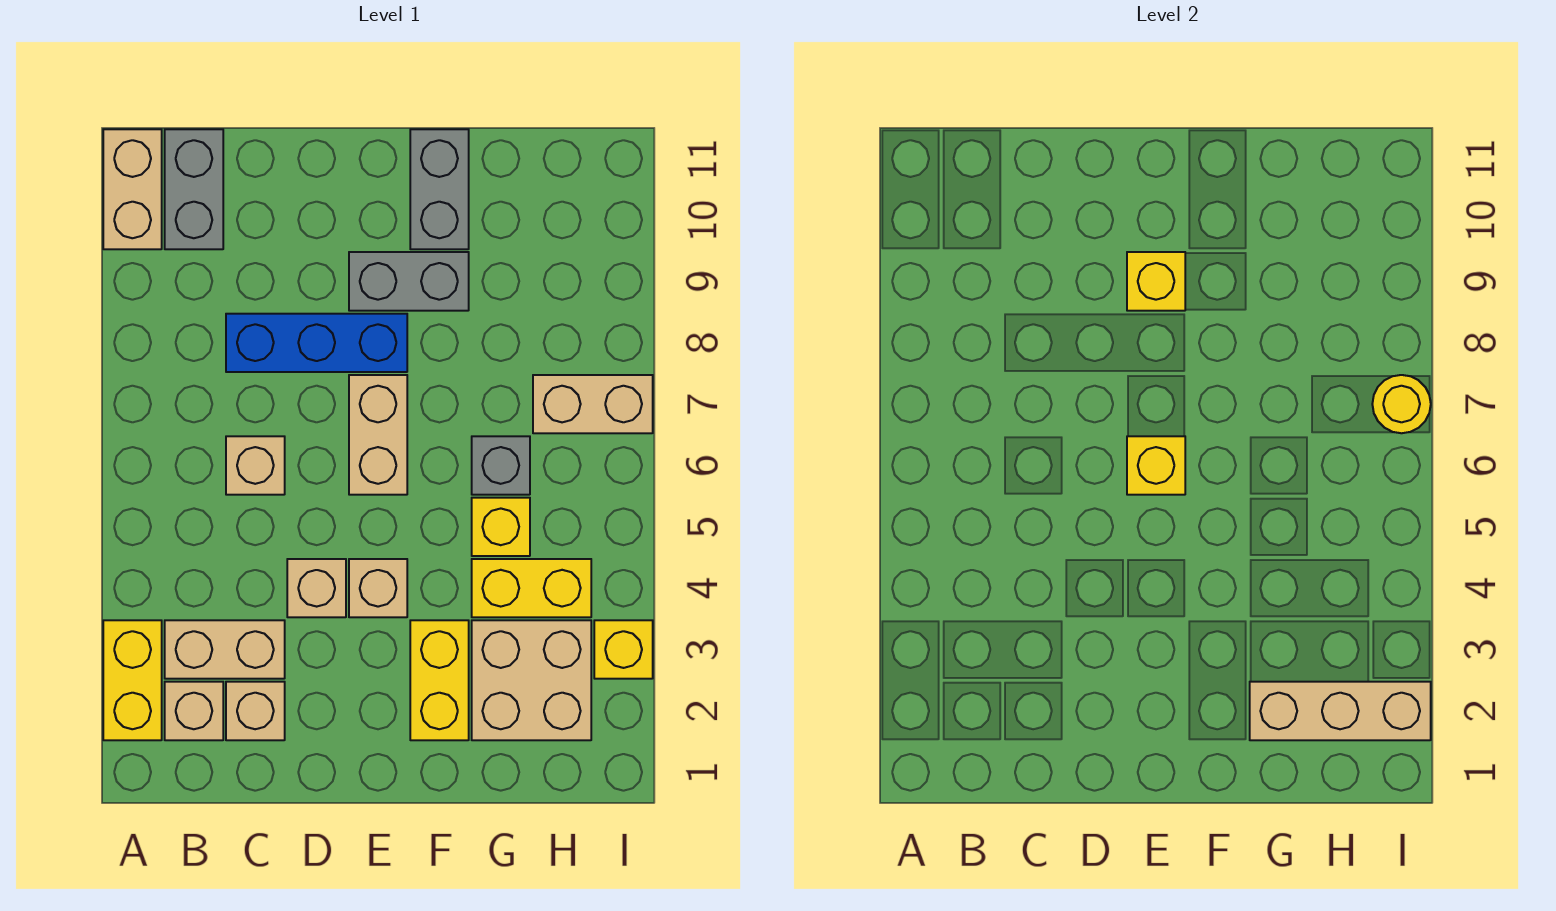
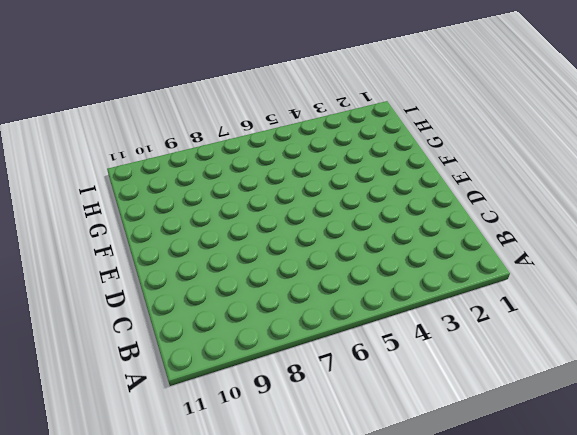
none -> yellow 1x2 brick [103,620,162,740]
none -> tan 1x2 brick [103,129,162,249]
none -> tan 1x1 brick [165,682,223,740]

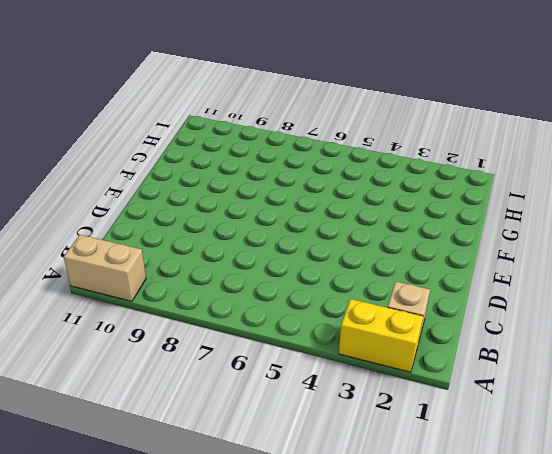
none -> tan 1x2 brick [165,620,285,679]
none -> grey 1x2 brick [165,129,223,249]
none -> tan 1x1 brick [226,682,285,740]

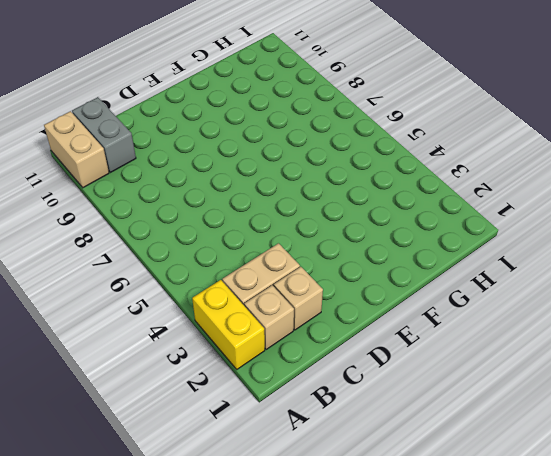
none -> tan 1x1 brick [226,436,285,495]
none -> blue 1x3 brick [226,314,407,372]
none -> tan 1x1 brick [287,559,346,617]

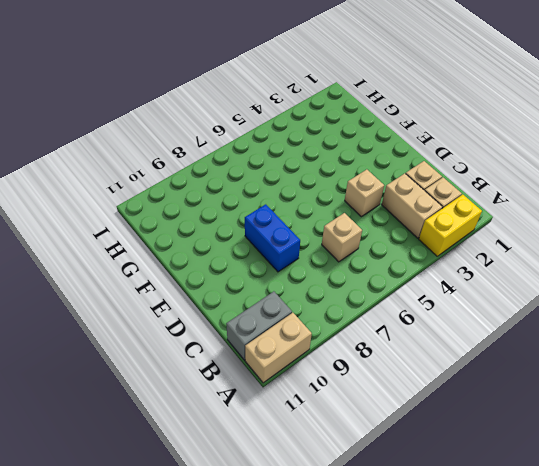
blue 1x2 brick [245,204,300,272] -> blue 1x3 brick [226,314,407,372]
none -> tan 1x1 brick [349,559,407,617]
none -> tan 1x2 brick [349,375,407,495]
none -> grey 1x2 brick [349,252,469,311]

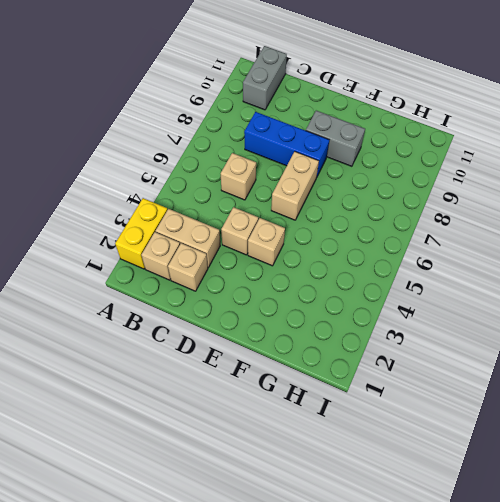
none -> tan 1x2 brick [103,129,162,249]
none -> yellow 1x2 brick [410,620,469,740]
none -> grey 1x2 brick [410,129,469,249]

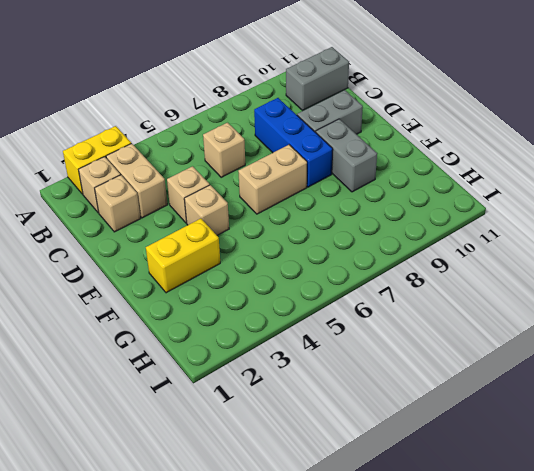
grey 1x2 brick [297,90,363,134] -> grey 1x2 brick moved to [410,129,469,249]
none -> tan 1x2 brick [103,129,162,249]
none -> tan 2x2 brick [472,620,591,740]
none -> yellow 1x2 brick [472,559,591,617]

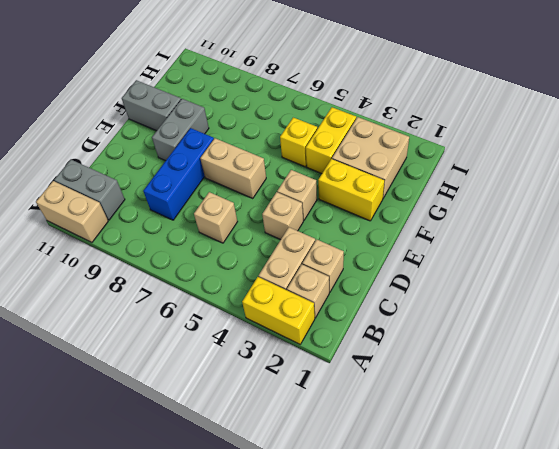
none -> grey 1x1 brick [472,436,530,495]
none -> tan 1x2 brick [533,375,653,433]
none -> yellow 1x1 brick [594,620,653,679]

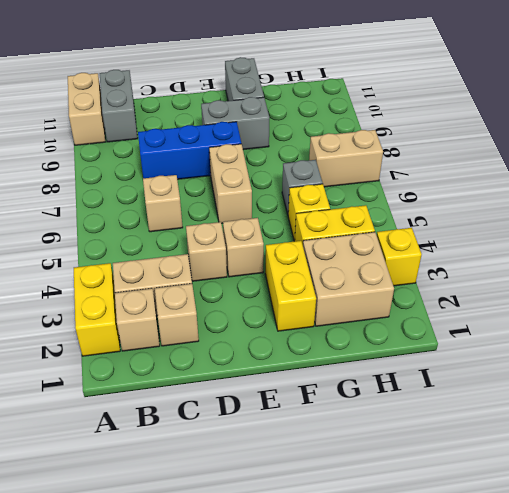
none -> yellow 1x1 brick [1127,436,1185,495]
none -> yellow 1x1 brick [1127,252,1185,311]
none -> tan 1x3 brick [1250,682,1431,740]

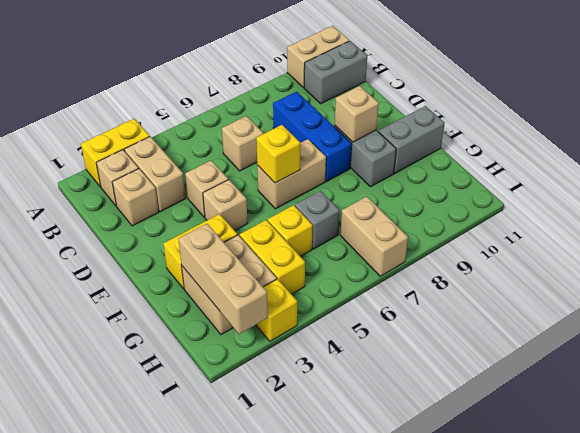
tan 1x1 brick [335,86,379,142] -> yellow 1x1 brick [1127,252,1185,311]
none -> yellow 1x1 round brick [1372,375,1431,433]

